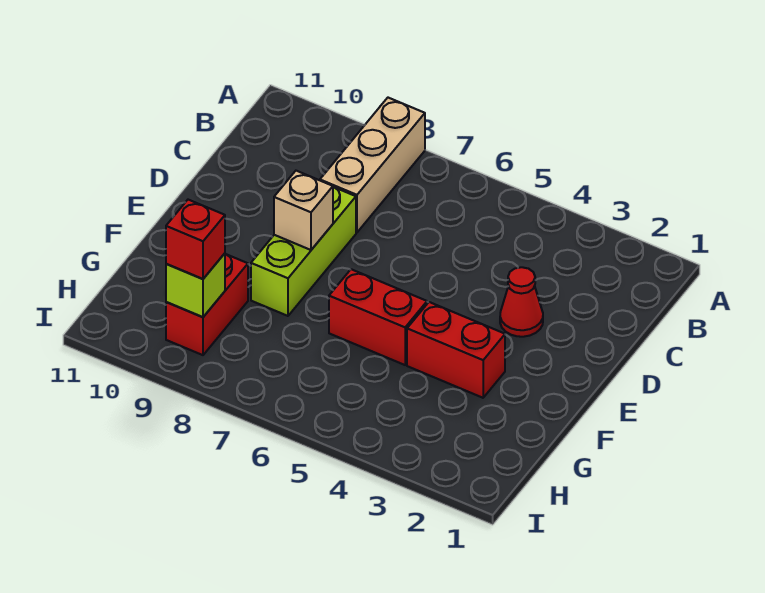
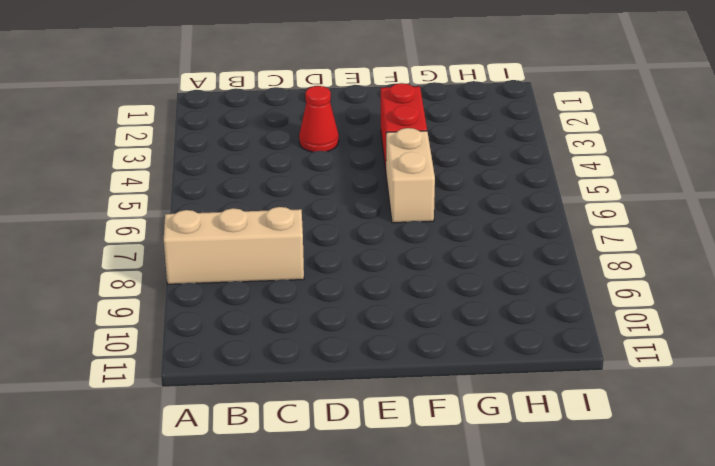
tan 1x2 brick [386,128,435,223] -> red 1x2 brick [329,269,427,365]
none -> lime 1x3 brick [251,187,356,316]
none -> red 1x2 brick [166,254,248,355]

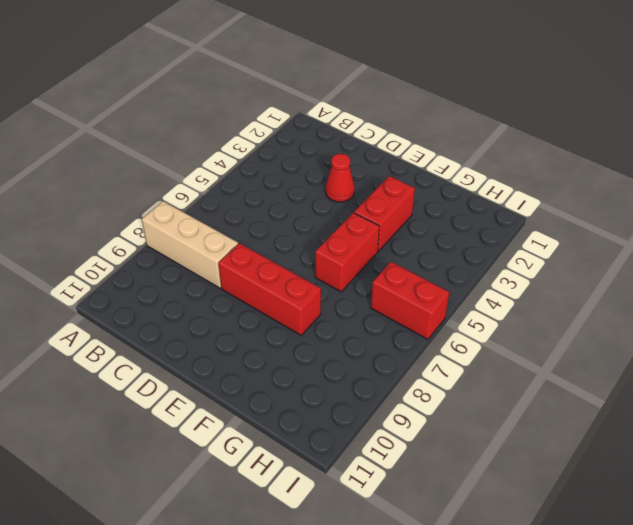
red 1x3 brick [218,243,321,335] -> lime 1x3 brick [251,187,356,316]
red 1x2 brick [371,262,449,339] -> red 1x2 brick moved to [166,254,248,355]
none -> tan 1x1 brick [274,171,333,250]
none -> lime 1x1 brick [166,253,225,317]

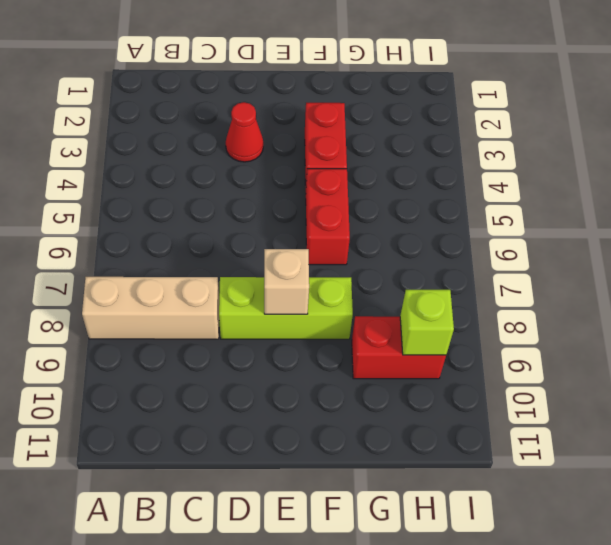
none -> red 1x1 brick [166,200,225,279]

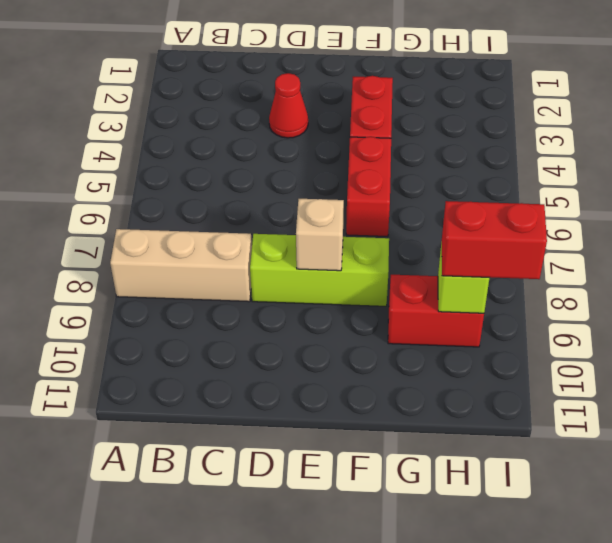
red 1x2 brick [442,201,547,279] -> red 1x1 brick [166,200,225,279]

